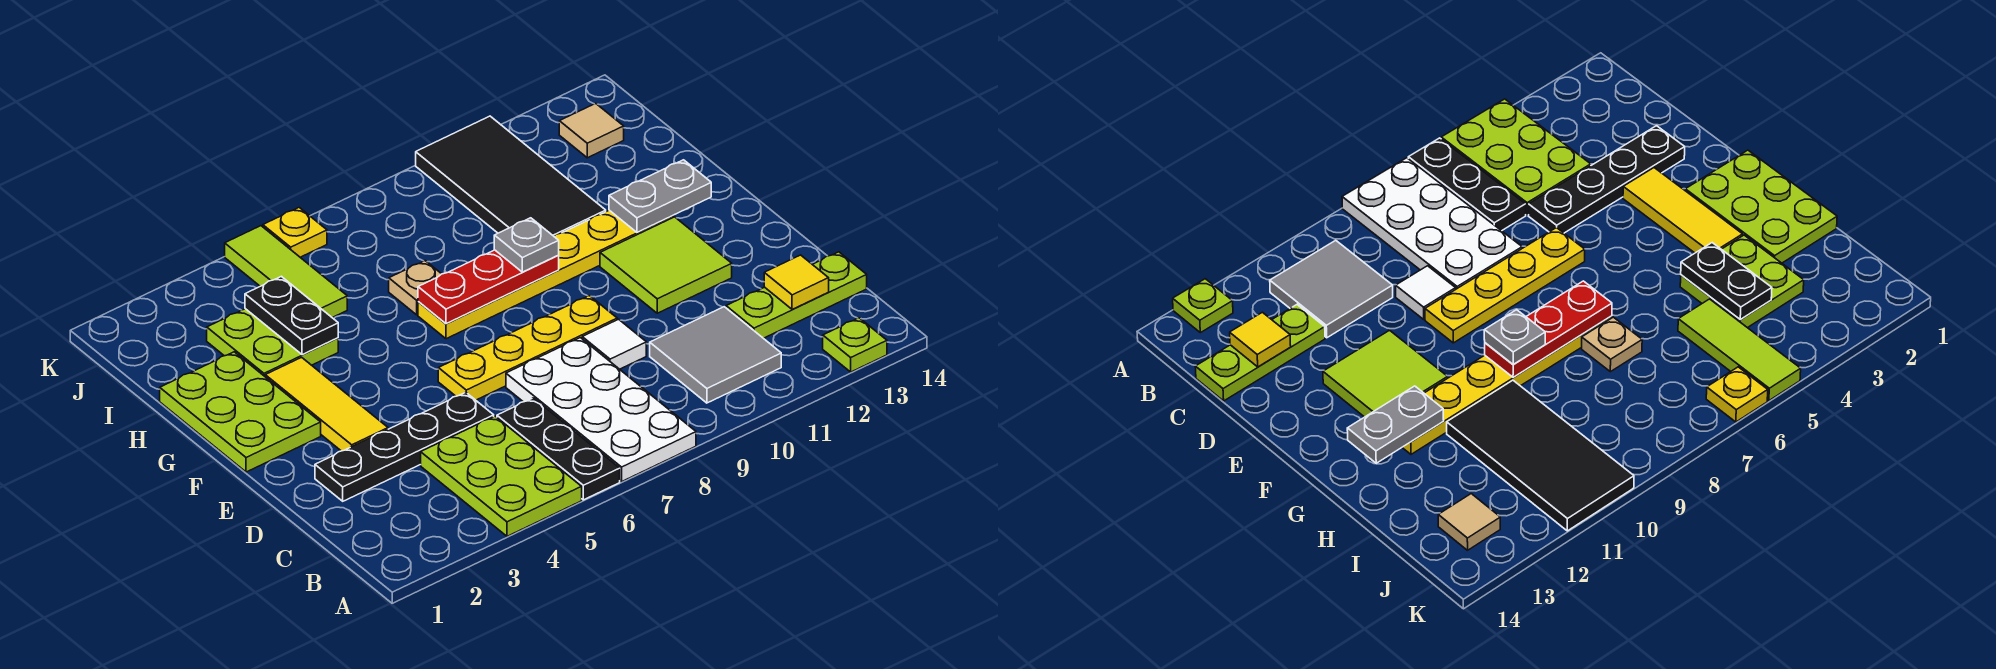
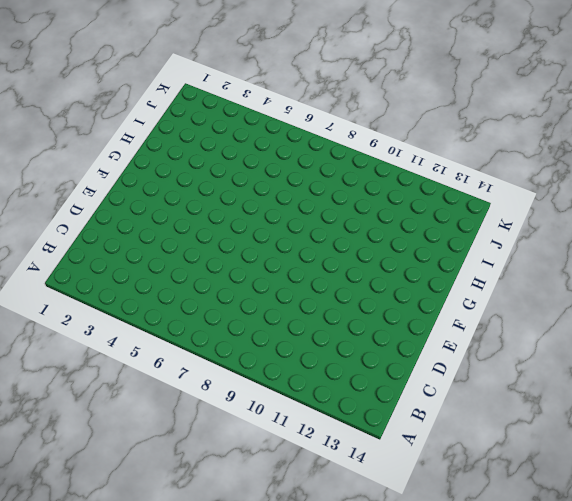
none -> lime 2x3 plate [421,416,582,536]
none -> black 1x3 plate [497,398,620,500]
none -> white 2x4 plate [506,338,696,481]

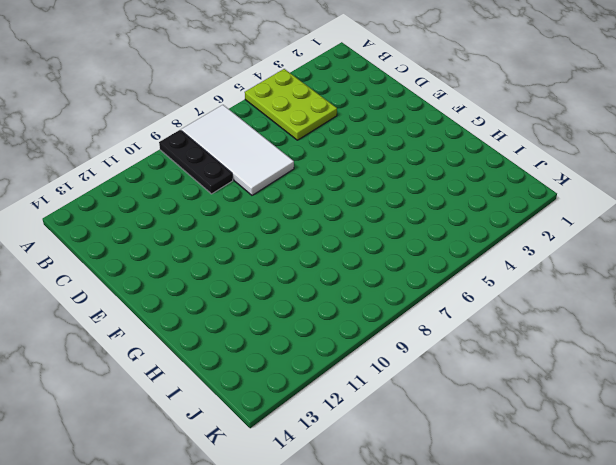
white 2x4 tile [181,105,294,195] -> white 2x4 plate [506,338,696,481]
black 1x3 plate [159,130,233,194] -> black 1x3 plate moved to [497,398,620,500]
none -> lime 1x1 plate [823,318,887,372]
none -> grey 2x2 tile [650,307,781,403]
none -> lime 1x3 plate [726,252,867,338]

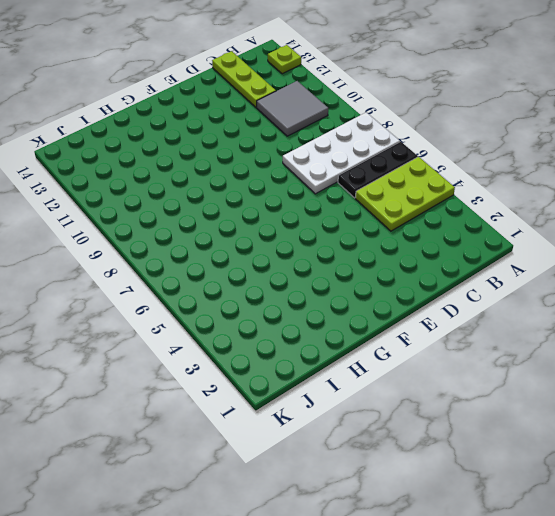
none -> black 1x4 plate [315,392,494,501]
none -> white 1x1 tile [582,319,646,369]
none -> yellow 1x3 tile [265,357,388,451]

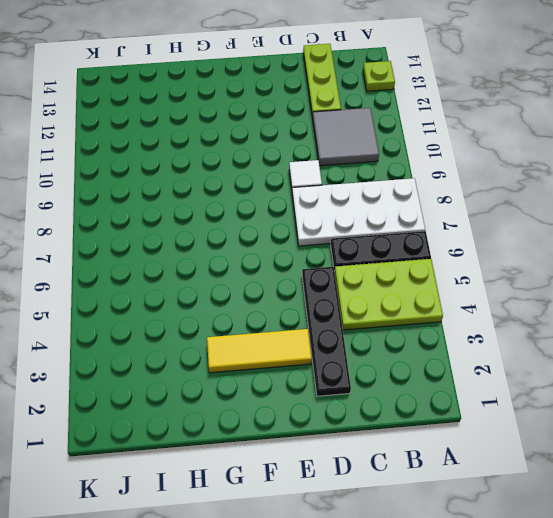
none -> yellow 1x4 plate [438,296,617,400]
none -> lime 2x2 tile [600,217,732,313]
none -> lime 2x3 plate [160,352,321,472]

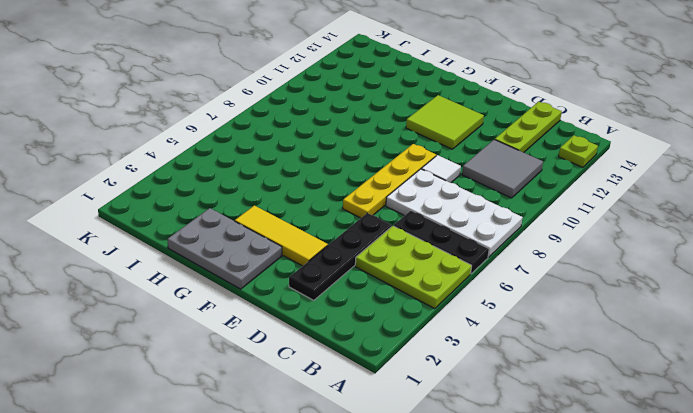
grey 2x3 plate [167,208,282,289] -> lime 2x3 plate [160,352,321,472]
none -> yellow 1x6 plate [418,210,673,339]
none -> lime 2x2 plate [207,309,338,376]
none -> tan 1x1 plate [389,261,441,315]

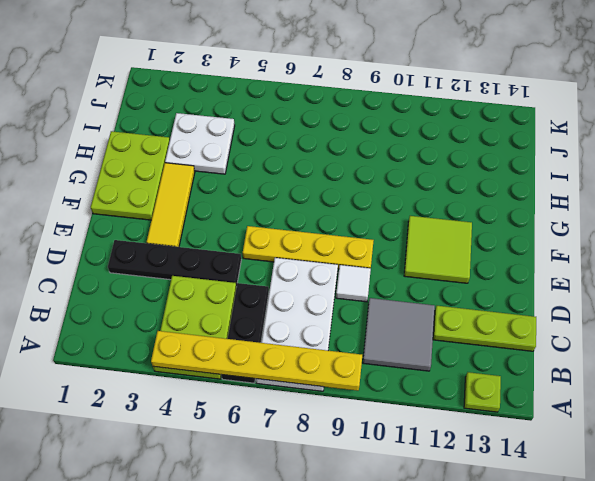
yellow 1x6 plate [151,331,362,391] -> yellow 1x6 plate moved to [418,210,673,339]
white 2x2 plate [165,113,235,174] -> lime 2x2 plate [207,309,338,376]
none -> tan 1x1 plate [389,261,441,315]
none -> black 2x4 tile [416,116,606,236]
none -> lime 1x3 tile [225,226,347,318]

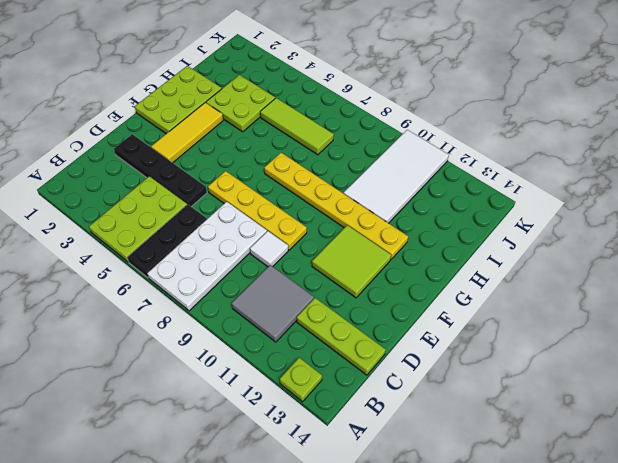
white 2x4 tile [344,130,449,223] -> black 2x4 tile [416,116,606,236]
lime 1x3 tile [260,98,334,155] -> lime 1x3 tile turned to [225,226,347,318]
none -> tan 1x1 plate [389,261,441,315]
none -> tan 1x1 tile [559,103,624,158]
none -> yellow 1x1 plate [263,208,327,257]

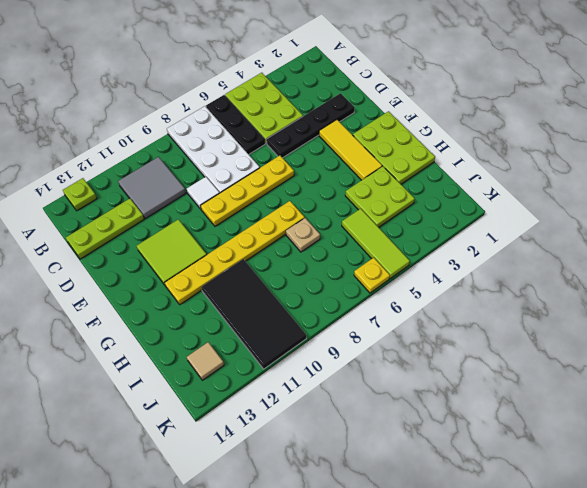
none -> yellow 1x1 tile [764,255,829,309]
none -> red 1x3 plate [418,250,559,324]
none -> grey 1x2 plate [609,160,711,232]

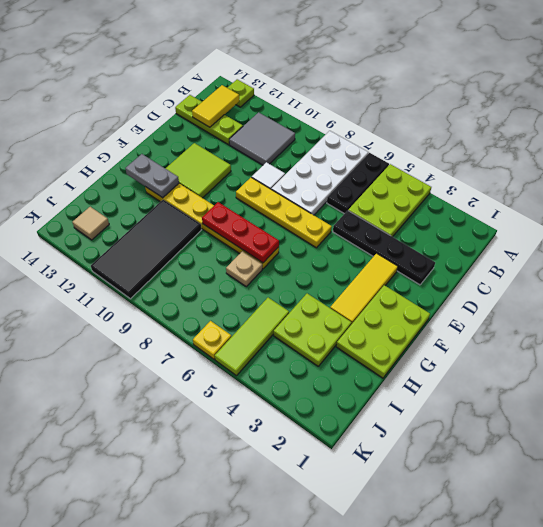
yellow 1x2 tile [192,85,239,127] -> yellow 1x1 tile [764,255,829,309]
none -> black 1x2 plate [245,276,338,355]
none -> grey 1x1 plate [494,218,559,272]

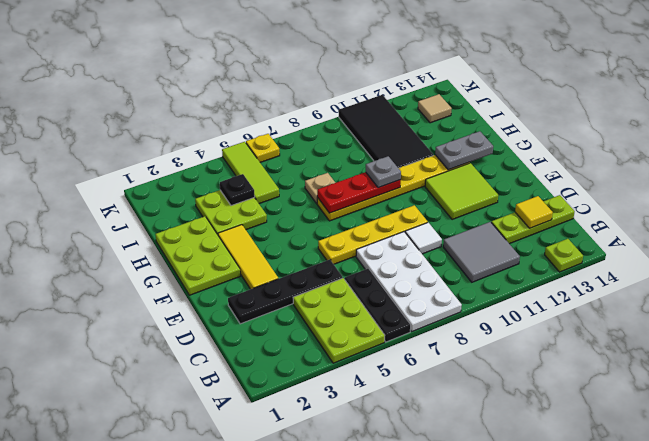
black 1x1 plate [220,174,255,206] -> black 1x2 plate [245,276,338,355]

